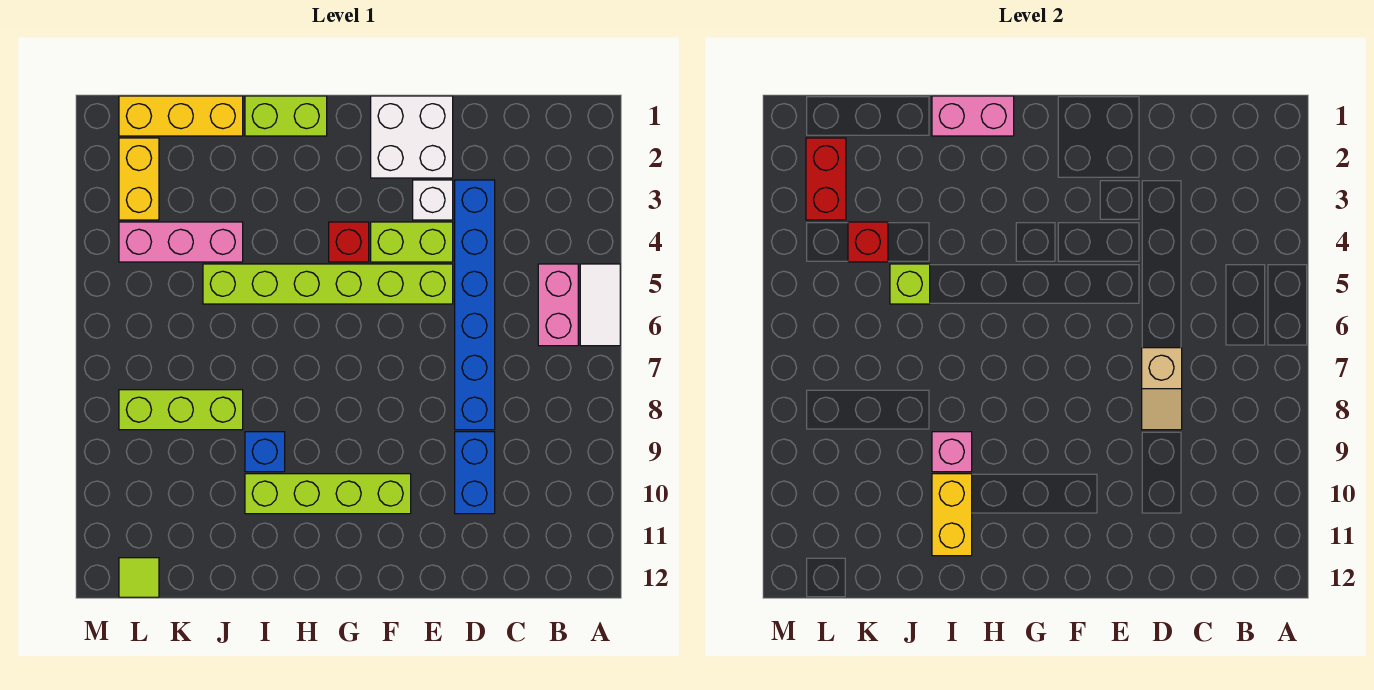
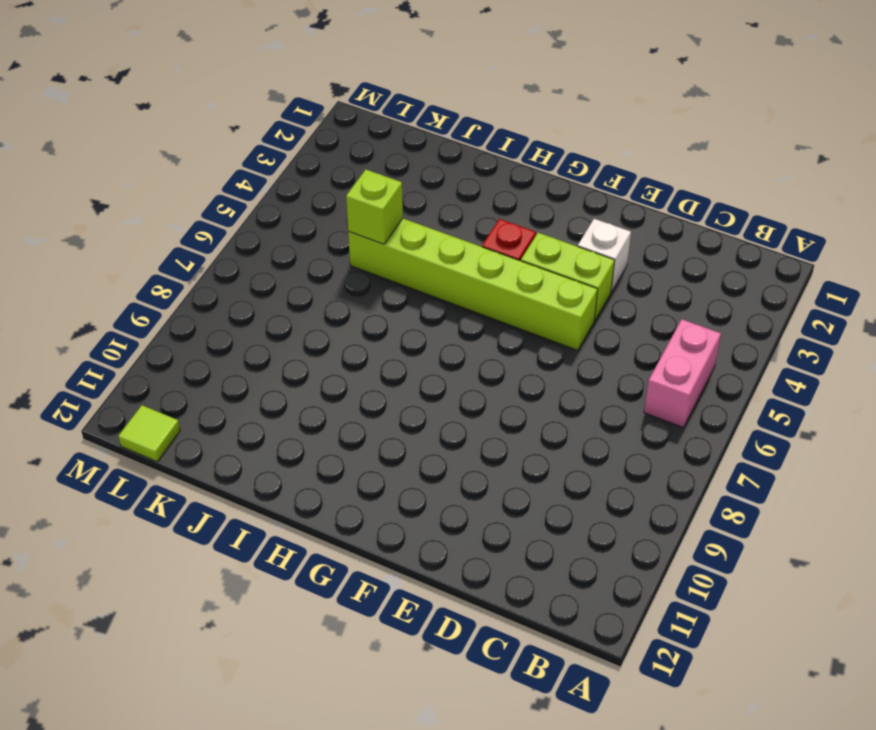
none -> white 1x2 tile [580,264,620,346]
none -> blue 1x6 brick [455,180,495,430]
none -> blue 1x2 brick [455,432,495,514]

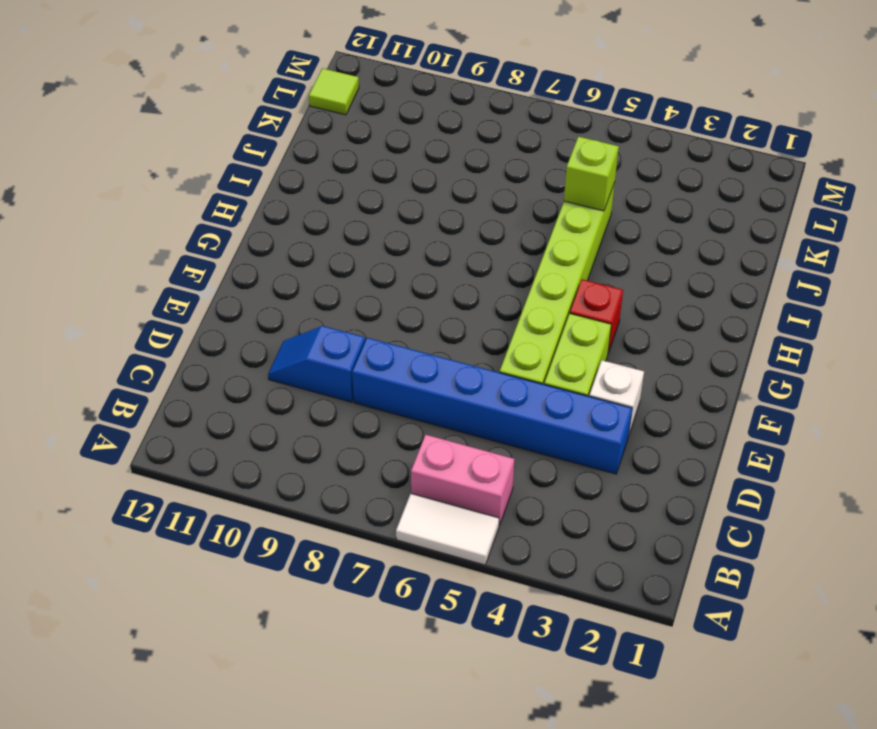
blue 1x2 slope [268,326,365,402] -> blue 1x2 brick [455,432,495,514]
none -> white 2x2 brick [371,96,453,178]
none -> lime 1x4 brick [245,474,411,514]
none -> lime 1x2 brick [245,96,327,136]

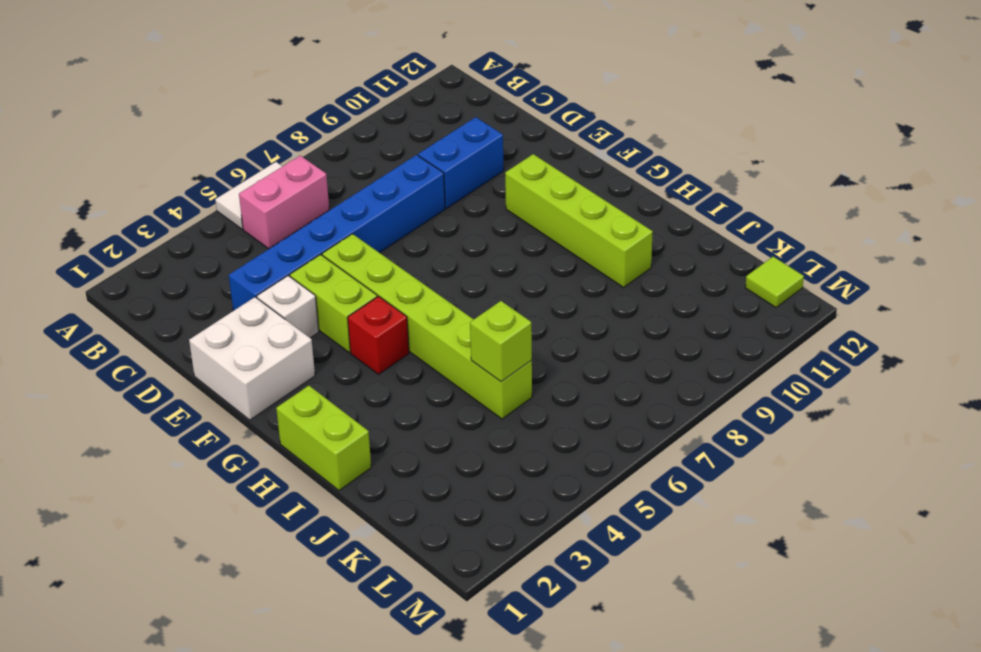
none -> blue 1x1 brick [245,432,285,472]
none -> yellow 1x3 brick [119,96,243,136]
none -> pink 1x3 brick [119,222,243,262]

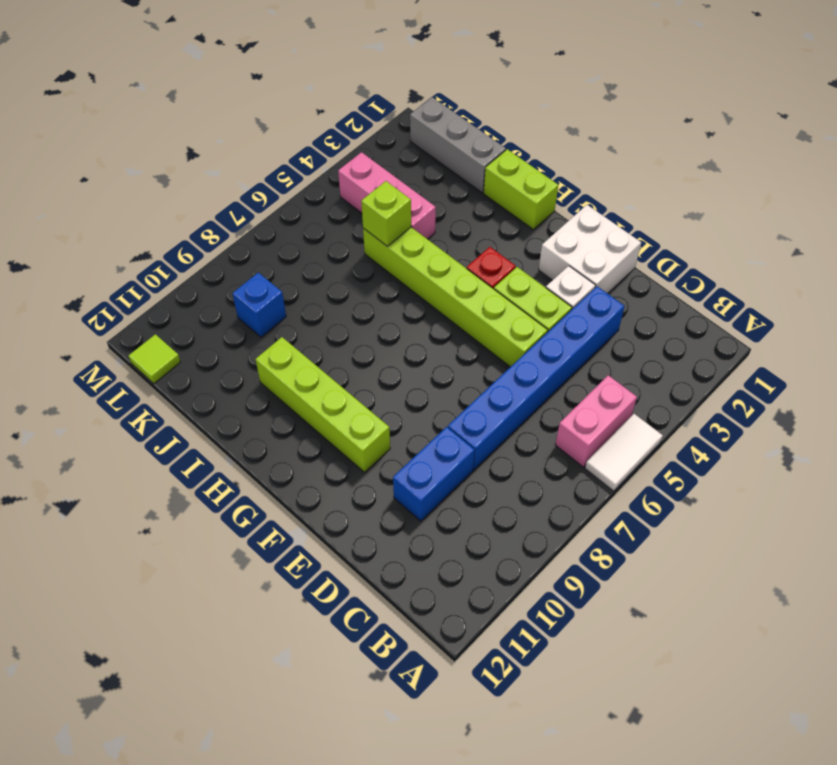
grey 1x3 brick [410,97,506,193] -> yellow 1x3 brick [119,96,243,136]
blue 1x1 brick [233,273,286,337] -> blue 1x1 brick moved to [245,432,285,472]
none -> lime 1x3 brick [119,390,243,430]
none -> yellow 1x2 brick [119,138,159,220]
none -> tan 1x2 slope [1142,348,1182,430]

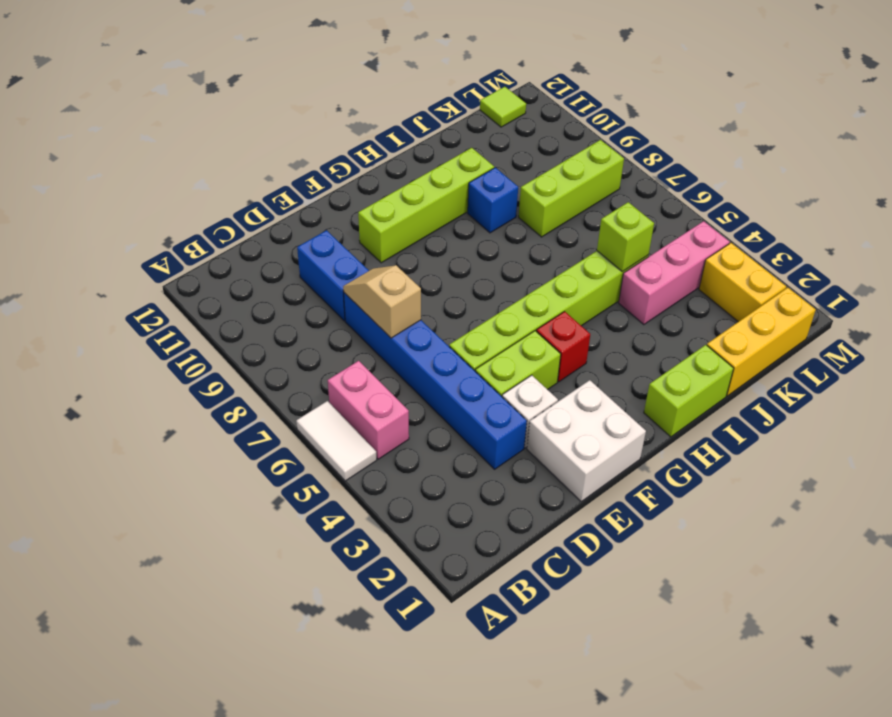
none -> pink 1x2 brick [932,96,1014,136]
none -> pink 1x1 brick [932,432,972,472]
none -> yellow 1x2 brick [932,474,972,556]

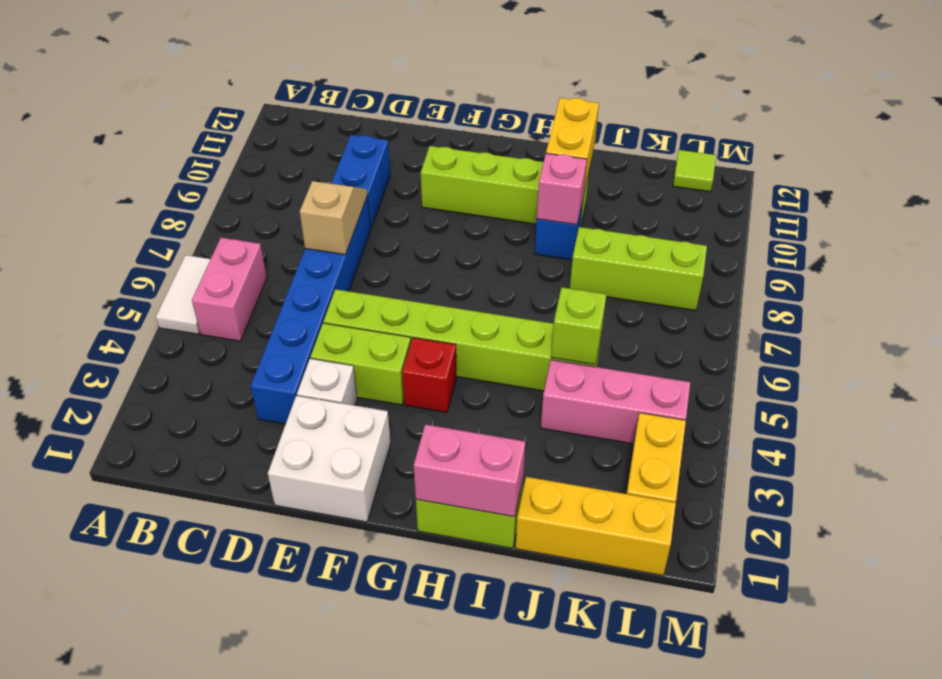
none -> red 1x1 brick [848,222,888,262]
none -> red 1x2 brick [806,138,846,220]

